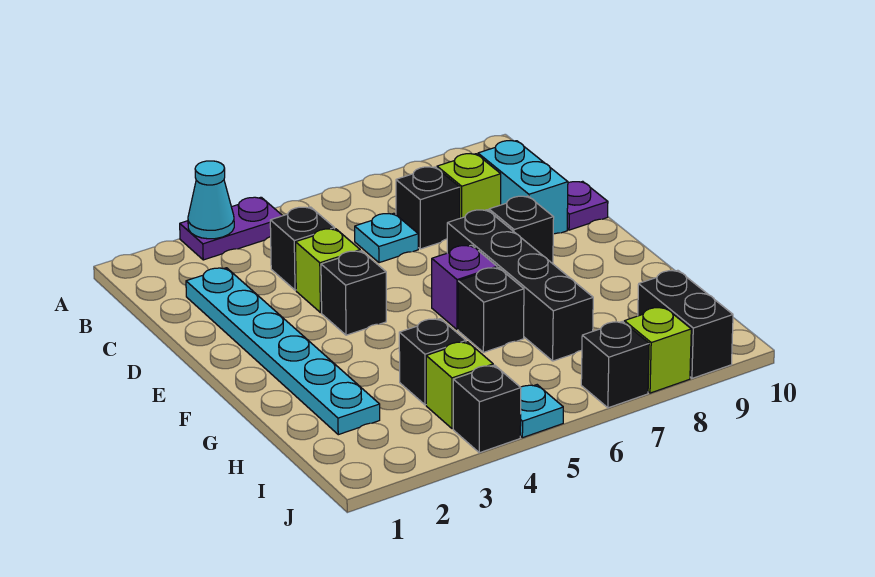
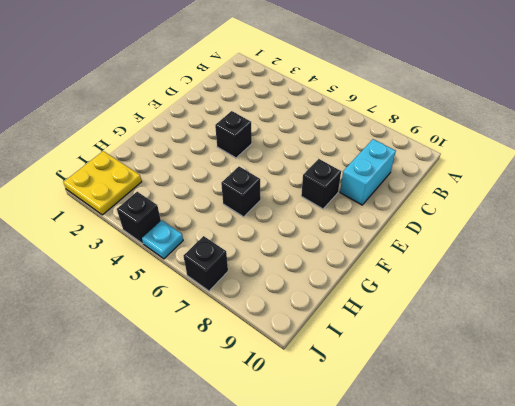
yellow 2x2 plate [63,151,142,215] -> none
none -> purple 1x2 plate [180,197,282,260]
none -> cyan 1x6 plate [186,268,380,435]
none -> black 1x1 brick [270,207,335,290]

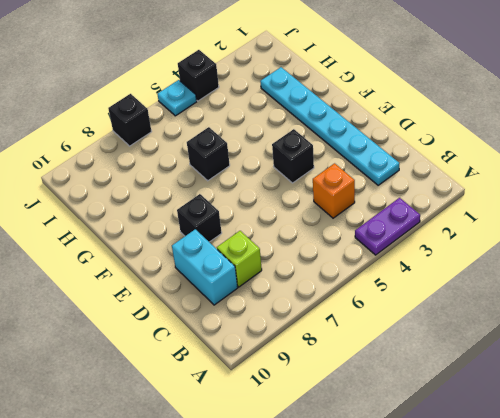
orange 1x1 brick [313,163,355,218] -> black 1x1 brick [270,207,335,290]
none -> cyan 1x1 plate [355,213,418,263]
none -> black 1x1 brick [396,167,460,249]
none -> lime 1x1 brick [296,229,360,313]

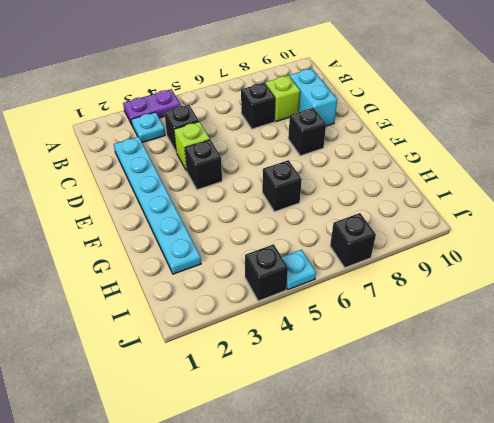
cyan 1x1 plate [131,112,165,143] -> cyan 1x1 plate moved to [355,213,418,263]
none -> purple 1x1 plate [567,181,608,230]
none -> black 1x4 brick [447,210,593,361]
none -> purple 1x1 brick [432,245,497,329]

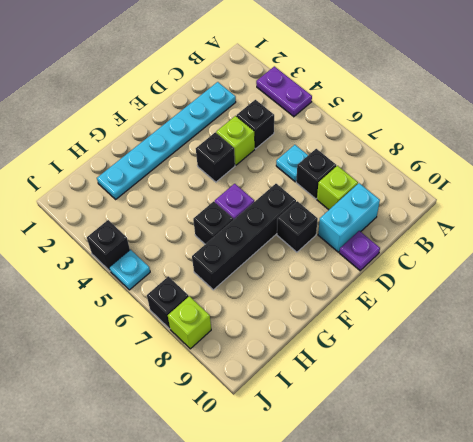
none -> black 1x1 brick [399,319,466,405]
none -> lime 1x1 brick [426,342,493,429]
none -> black 1x2 brick [638,270,733,378]

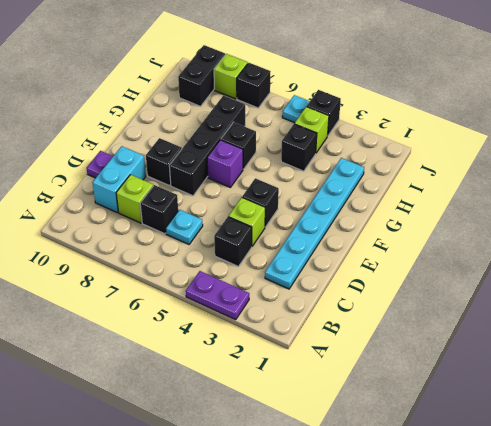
none -> cyan 1x1 cone [188,161,234,239]

